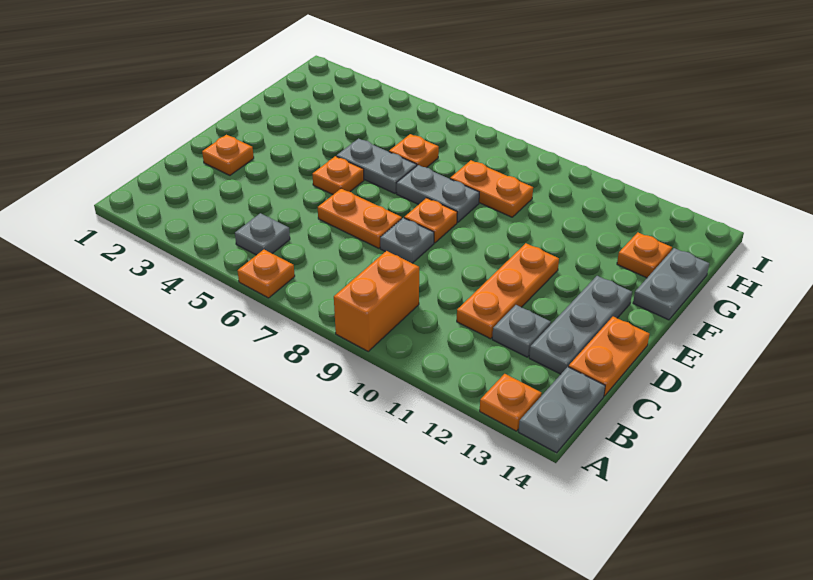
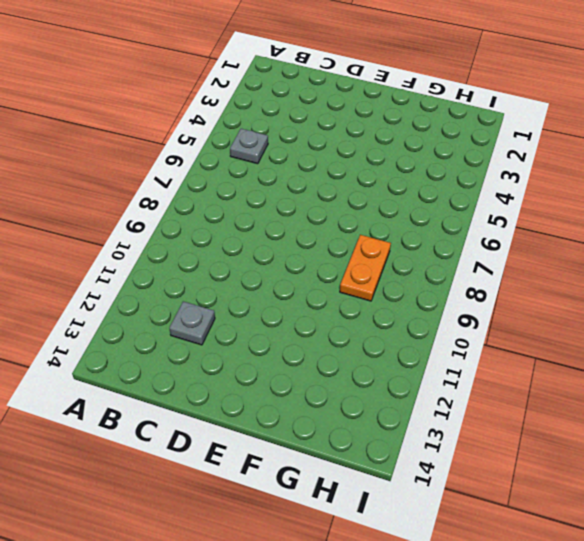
none -> orange 1x1 plate [238,250,295,298]
none -> orange 1x2 brick [334,251,419,351]
none -> orange 1x1 plate [480,374,542,431]

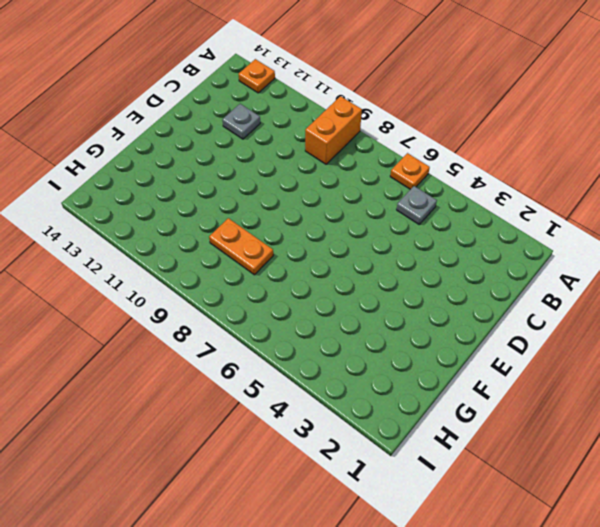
none -> grey 1x2 plate [519,367,605,453]
none -> orange 1x3 plate [457,243,559,339]
none -> grey 1x3 plate [529,276,632,374]

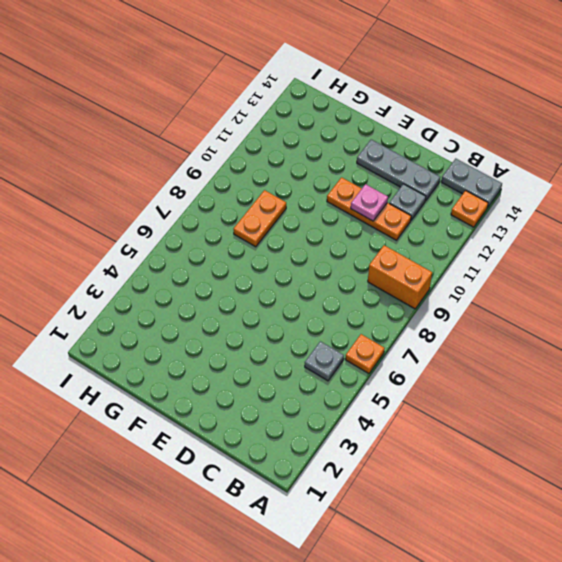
pink 1x1 plate [351,184,388,221] -> none
none -> orange 1x2 plate [569,317,650,396]
none -> orange 1x1 plate [202,135,254,175]
none -> orange 1x2 plate [318,189,402,248]

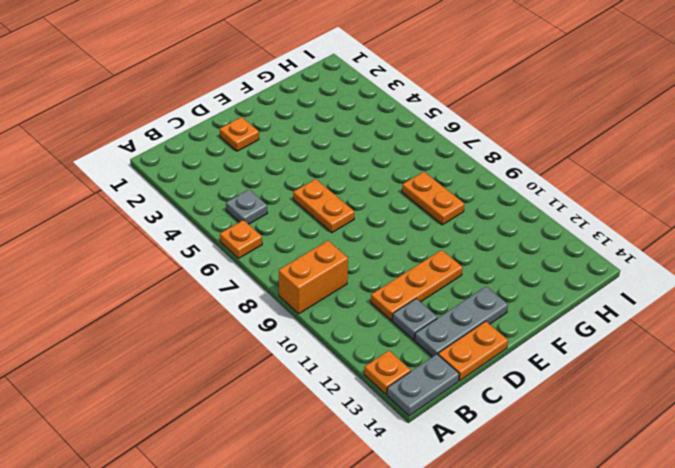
none -> grey 1x1 plate [380,218,434,263]
none -> orange 1x1 plate [313,156,364,194]
none -> orange 1x1 plate [404,198,457,243]

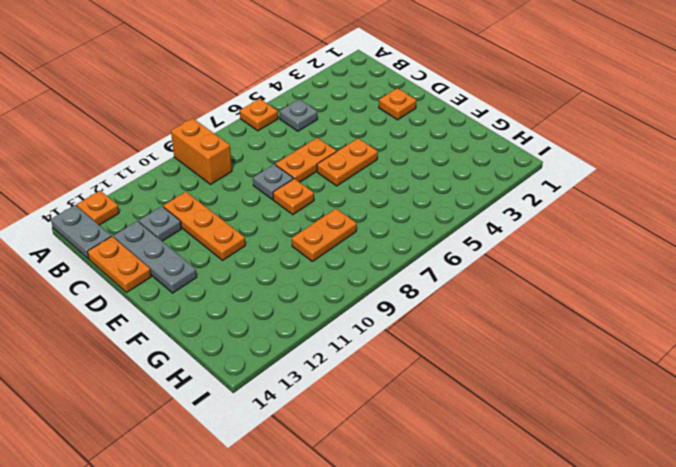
orange 1x2 plate [317,138,378,186] -> orange 1x1 plate [313,156,364,194]
none -> grey 1x2 plate [337,139,417,193]
none -> grey 1x2 plate [397,165,479,223]
none -> grey 1x2 plate [633,248,709,320]

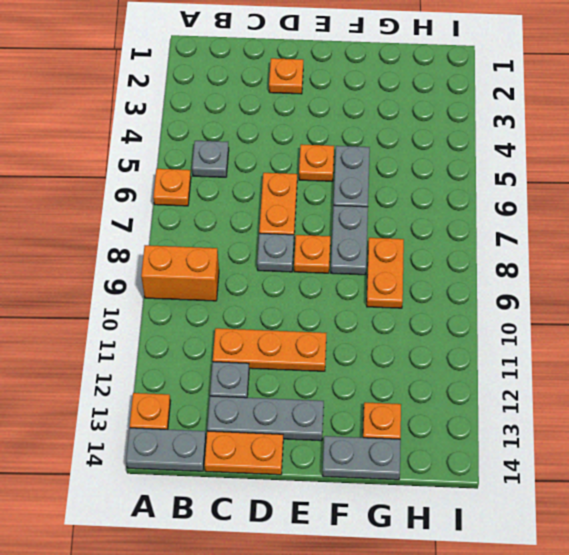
none -> orange 1x1 plate [389,134,439,168]

